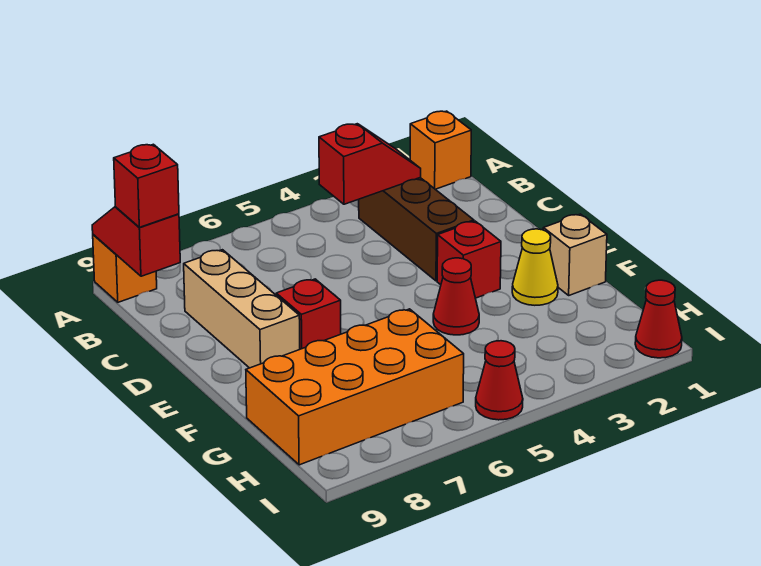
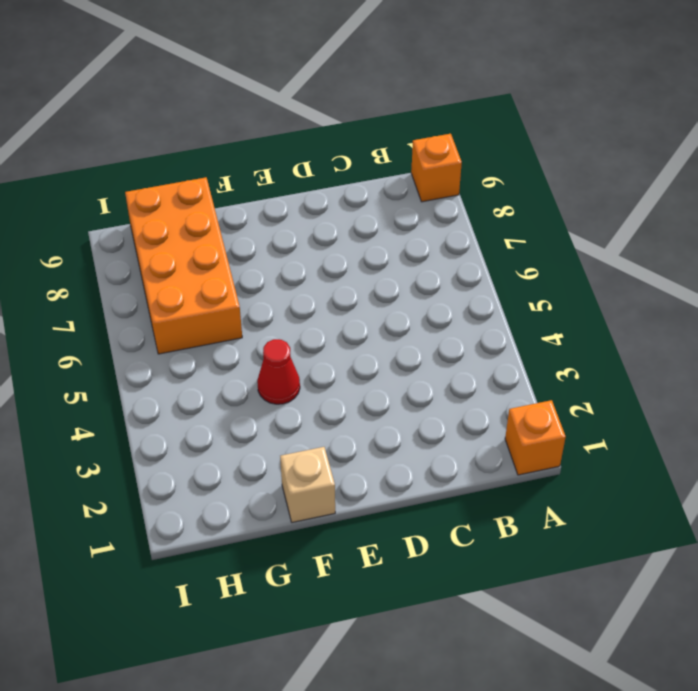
none -> brown 1x3 brick [359,178,474,281]
none -> tan 1x3 brick [184,250,300,368]
none -> red 1x1 brick [437,221,501,298]

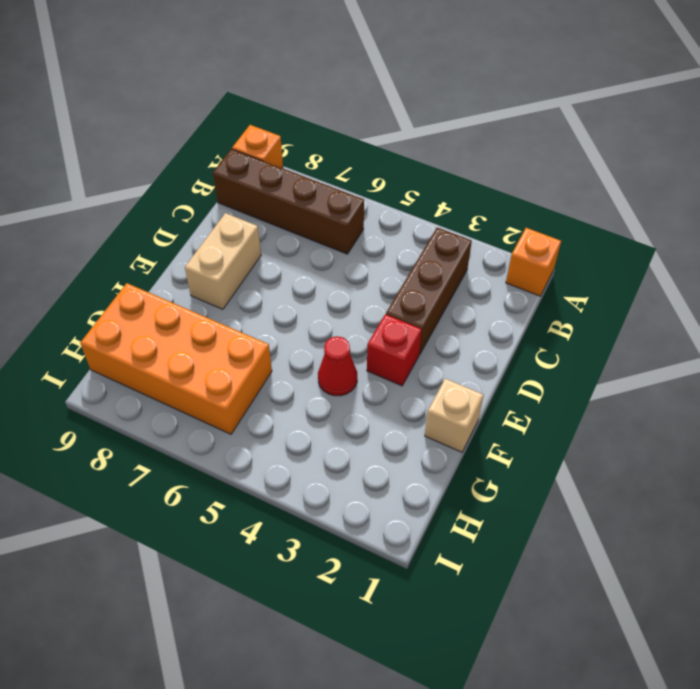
brown 1x4 brick [213,149,364,254] -> none
tan 1x2 brick [185,213,261,309] -> tan 1x3 brick [184,250,300,368]
none -> red 1x1 brick [276,279,341,349]
none -> yellow 1x1 cone [512,229,558,305]
none -> red 1x1 cone [635,280,682,358]

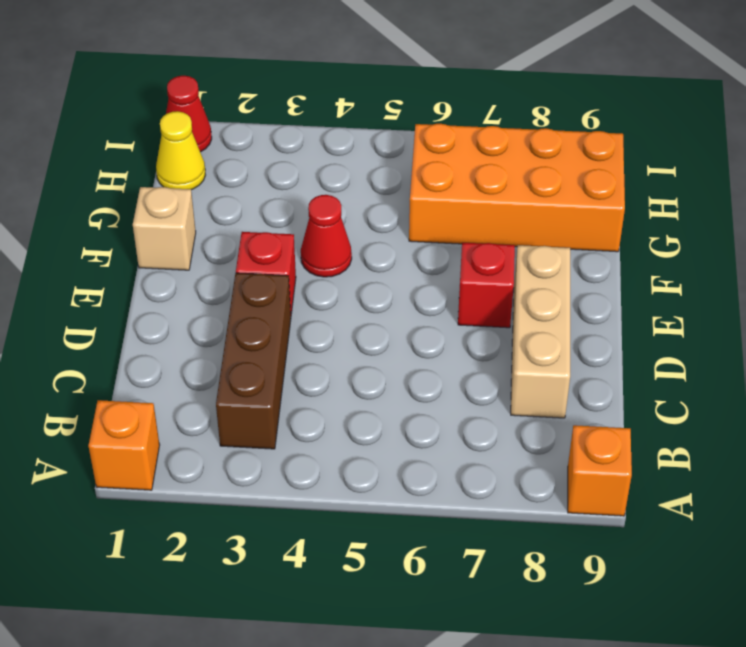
yellow 1x1 cone [156,111,205,190] -> yellow 1x1 cone moved to [512,229,558,305]
none -> red 1x1 cone [476,341,523,420]
none -> red 1x2 slope [92,207,180,276]
none -> red 1x2 slope [319,124,421,204]

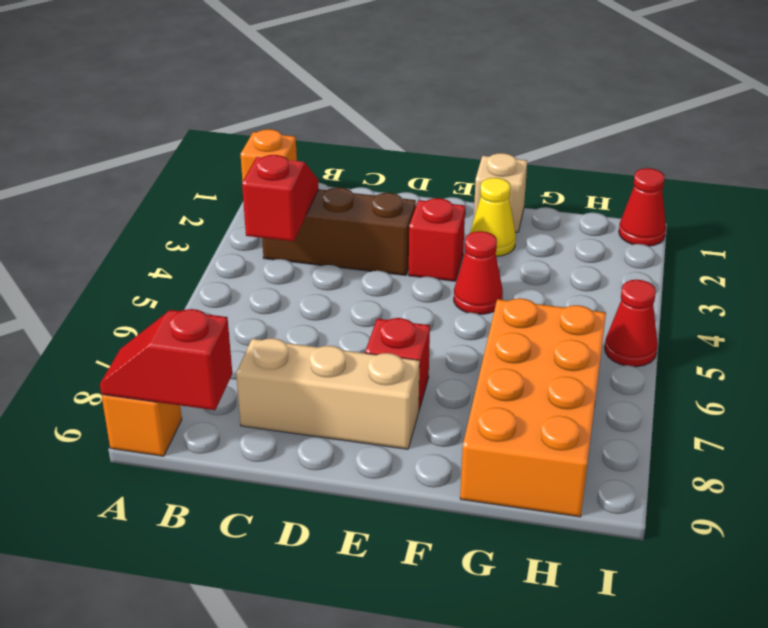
none -> red 1x1 brick [114,144,179,227]

